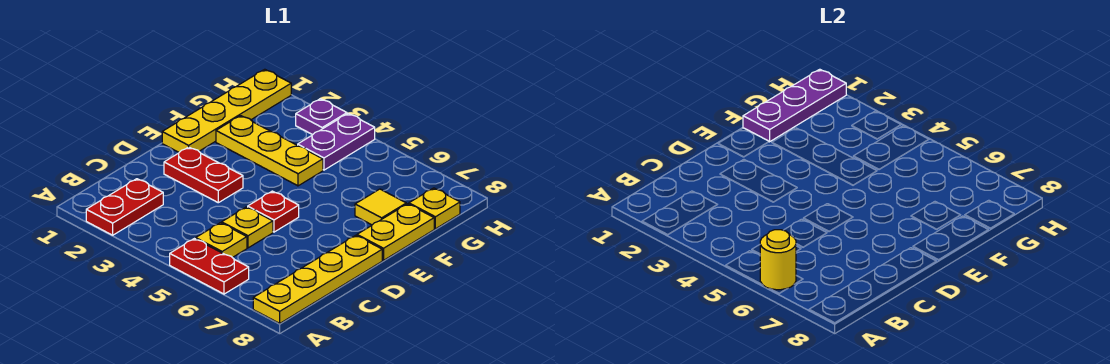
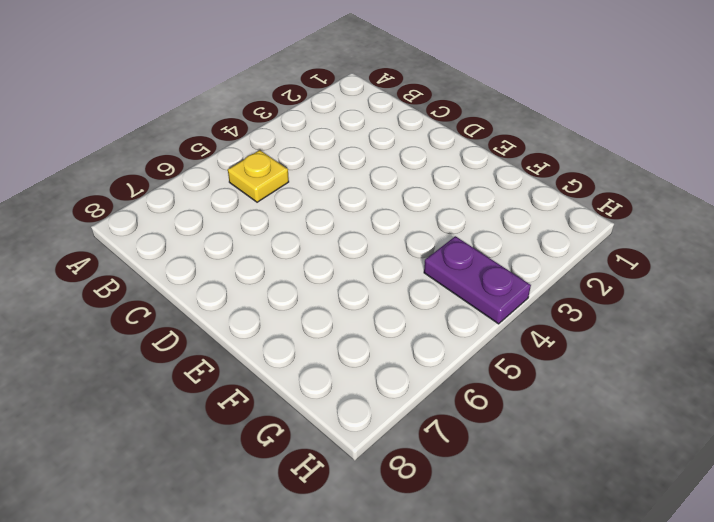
none -> red 1x2 plate [86,179,163,235]
none -> red 1x2 plate [170,239,249,294]
none -> yellow 1x4 plate [253,235,382,323]

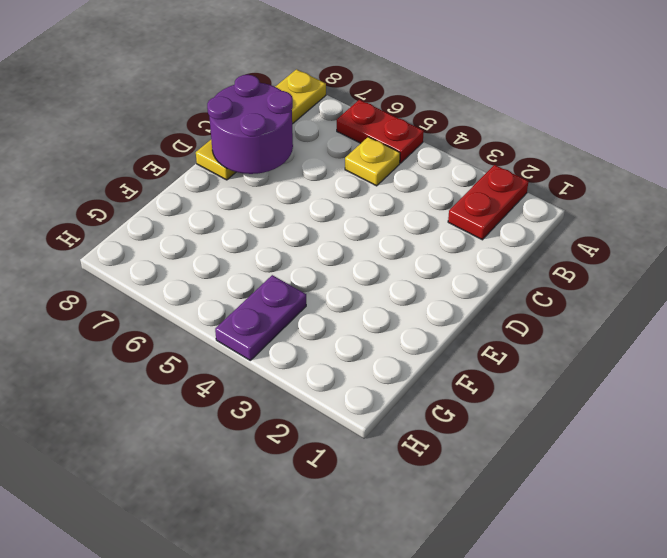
purple 2x2 round brick [207,75,293,174] -> none
none -> yellow 1x1 plate [222,207,273,248]
none -> red 1x2 plate [164,147,243,203]
none -> red 1x1 plate [248,191,299,232]

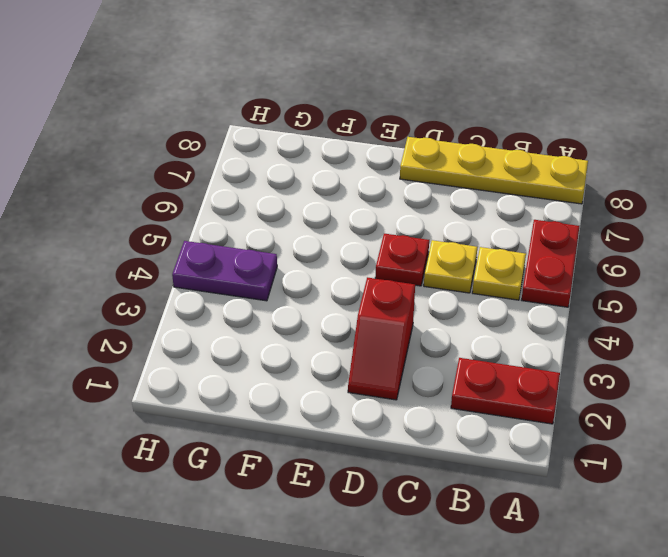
red 1x2 slope [348,277,415,400] -> red 1x2 plate [164,147,243,203]
none -> yellow 1x4 plate [162,69,291,152]
none -> yellow 1x2 plate [357,204,434,260]
none -> yellow 1x3 plate [216,116,323,186]

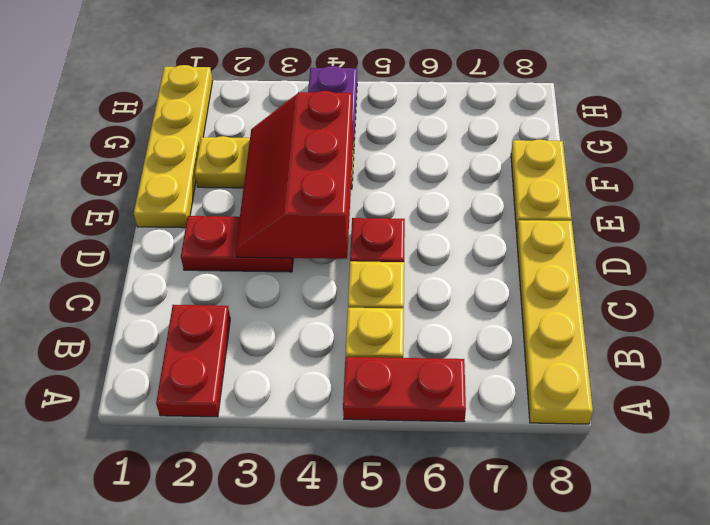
red 2x3 slope [236,91,353,259] -> none
none -> yellow 1x1 tile [355,189,406,225]
none -> yellow 1x1 plate [409,188,460,229]
none -> purple 1x1 plate [296,99,347,135]

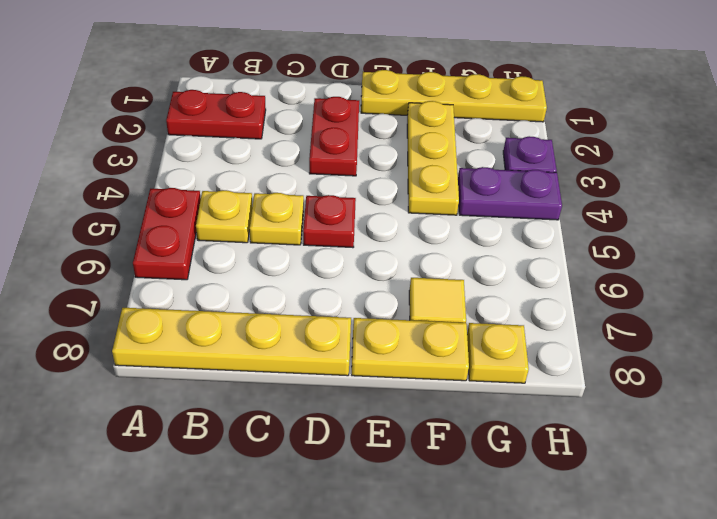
none -> yellow 1x1 round brick [760,230,796,290]
none -> purple 1x3 plate [743,69,846,142]

